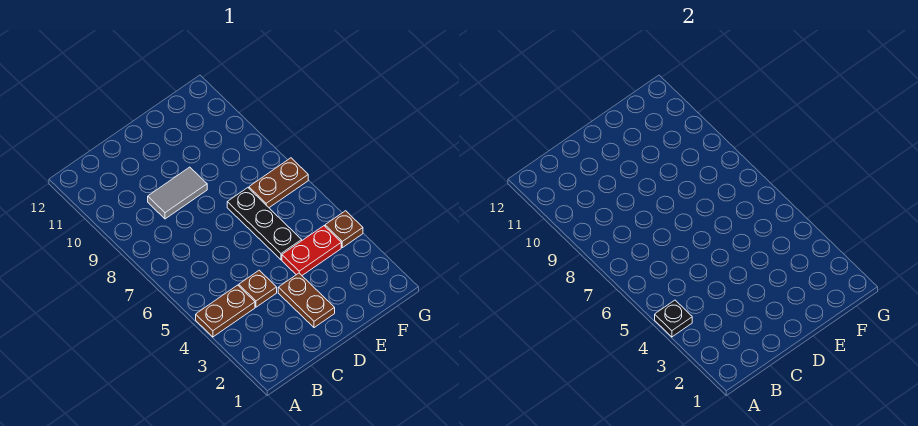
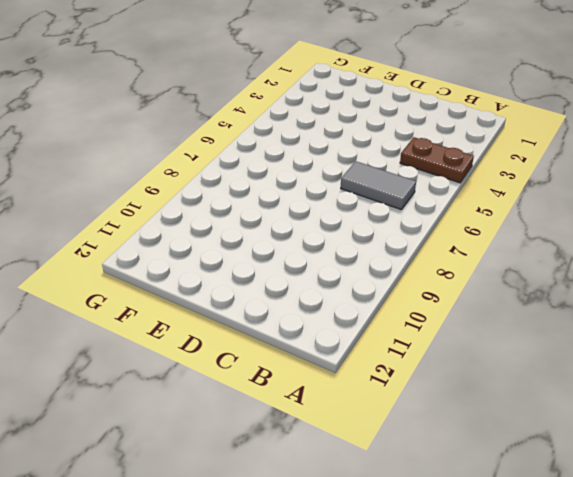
grey 1x2 tile [341,161,416,210] -> grey 1x2 tile moved to [148,167,207,219]
none -> brown 1x1 plate [239,270,277,307]
none -> brown 1x2 plate [278,273,335,328]

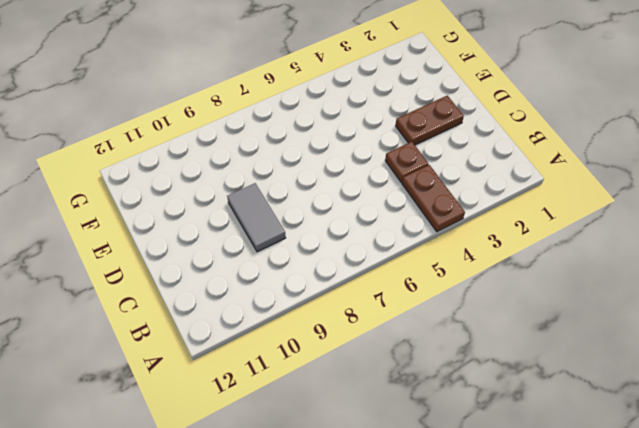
none -> red 1x2 plate [282,226,341,275]
none -> black 1x3 plate [227,188,302,260]

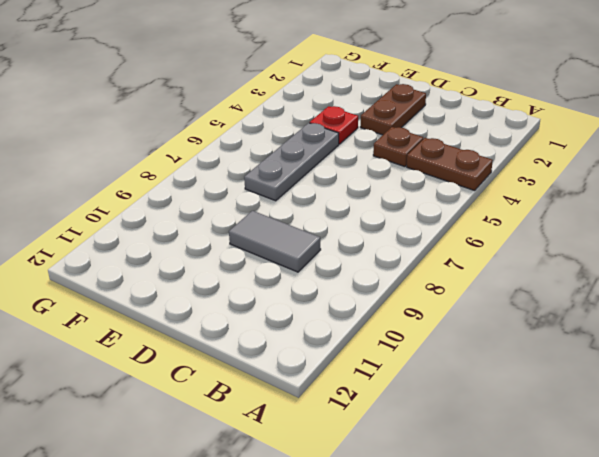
red 1x1 plate [310,106,358,144] -> red 1x2 plate [282,226,341,275]
grey 1x3 plate [244,123,339,201] -> black 1x3 plate [227,188,302,260]
none -> brown 1x2 plate [249,158,308,208]
none -> brown 1x1 plate [325,211,363,248]

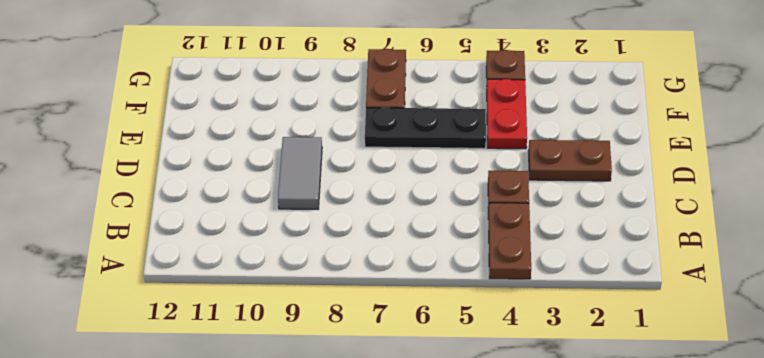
none -> black 1x1 plate [655,300,692,337]

